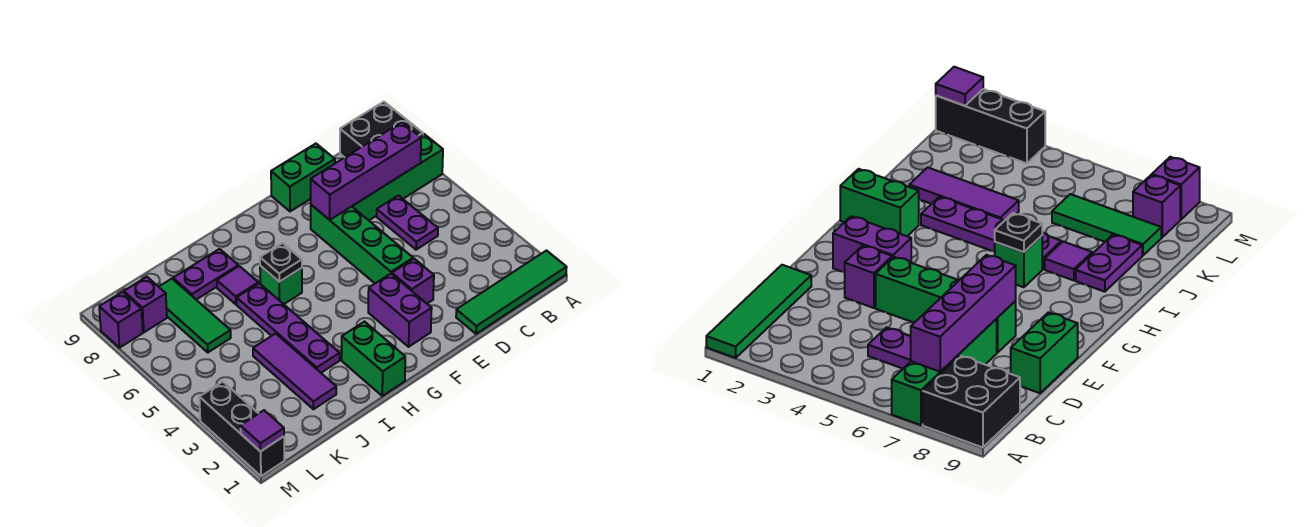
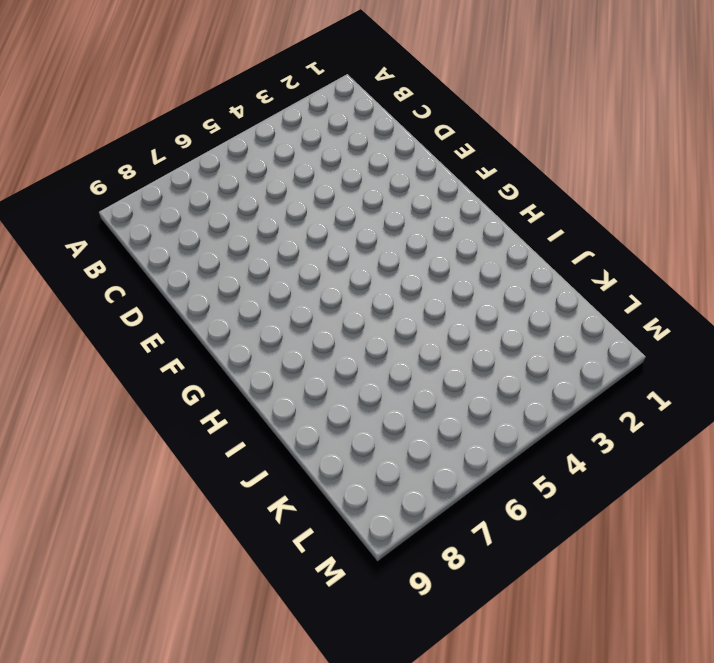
none -> green 1x4 tile [456,251,567,334]
none -> green 1x4 brick [352,134,443,220]
none -> black 2x2 brick [340,102,423,157]

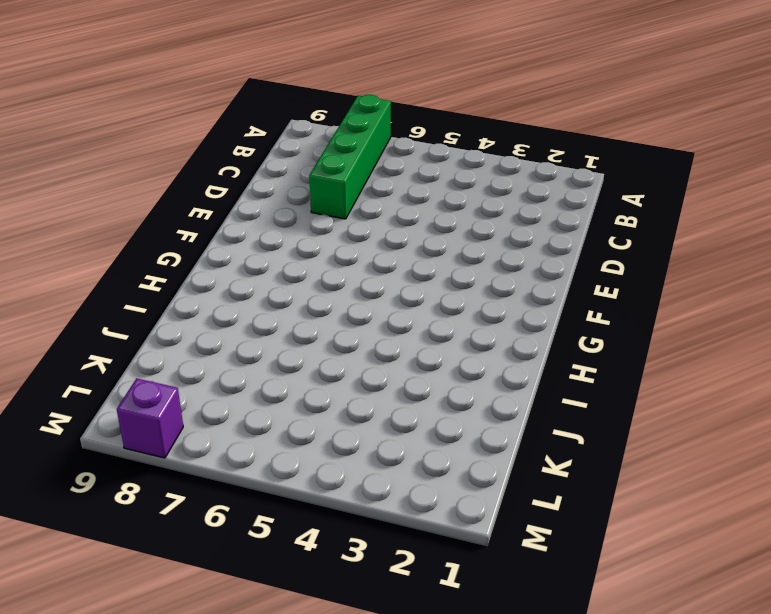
none -> green 1x4 tile [456,251,567,334]
none -> black 2x2 brick [340,102,423,157]
none -> purple 1x2 plate [377,195,438,250]

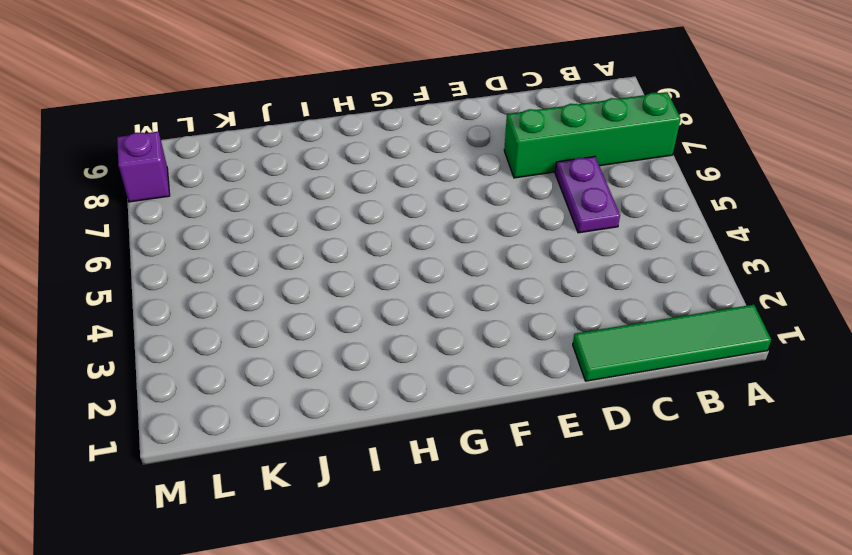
none -> black 2x2 brick [340,102,423,157]
none -> green 1x2 brick [271,144,335,211]
none -> purple 1x1 brick [392,259,434,304]

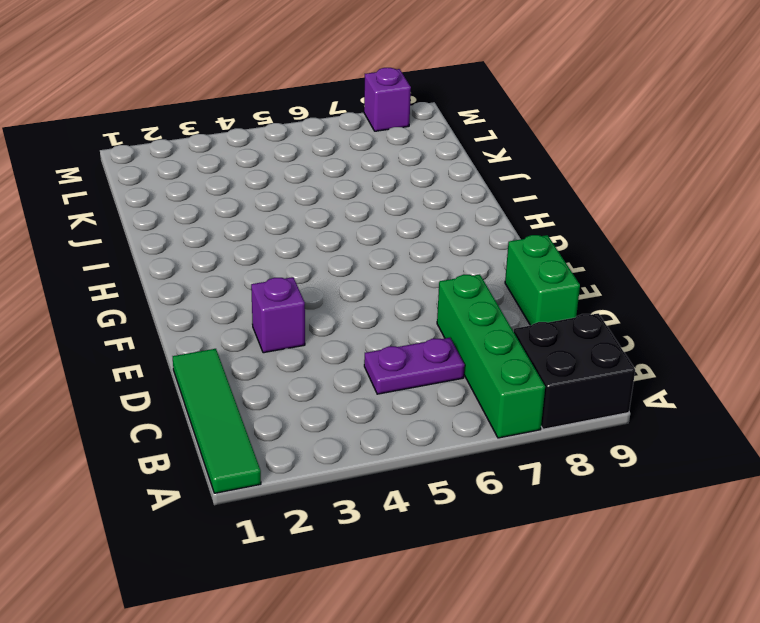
none -> green 1x4 brick [311,205,413,283]
none -> purple 1x2 brick [368,274,432,347]
none -> green 1x2 brick [342,322,405,396]

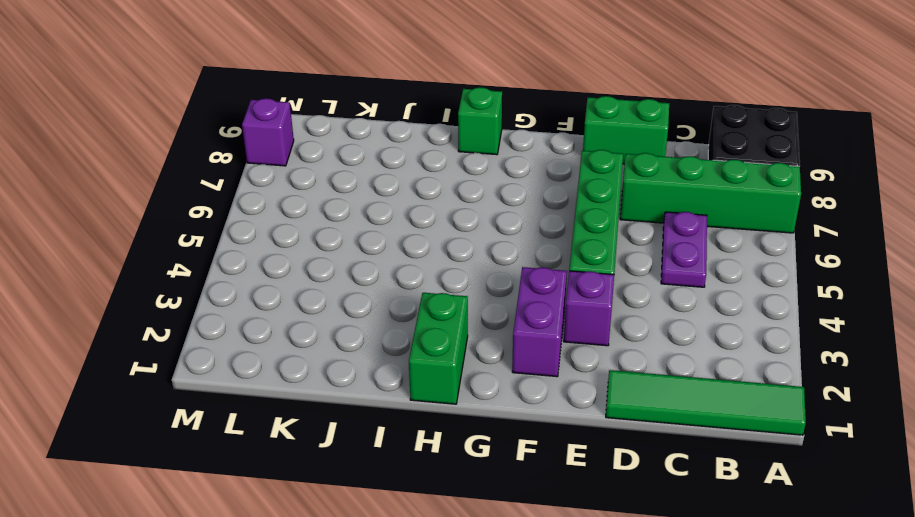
green 1x1 brick [458,87,502,155] -> green 1x1 brick moved to [260,266,302,304]
none -> purple 1x4 plate [237,283,340,373]
none -> purple 1x1 tile [217,266,258,304]
none -> purple 1x2 plate [173,249,238,300]

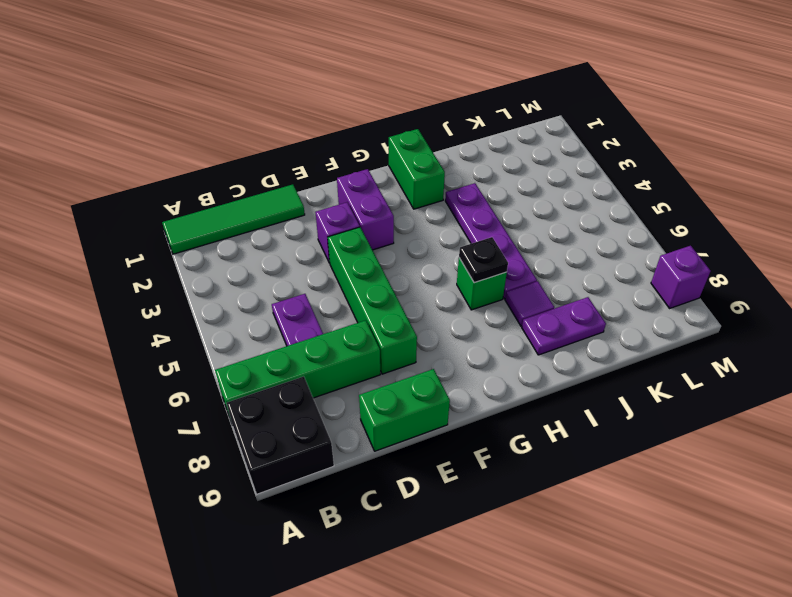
none -> purple 1x3 tile [253,334,336,409]
none -> green 1x3 tile [159,279,231,352]
none -> purple 1x1 brick [124,277,167,332]

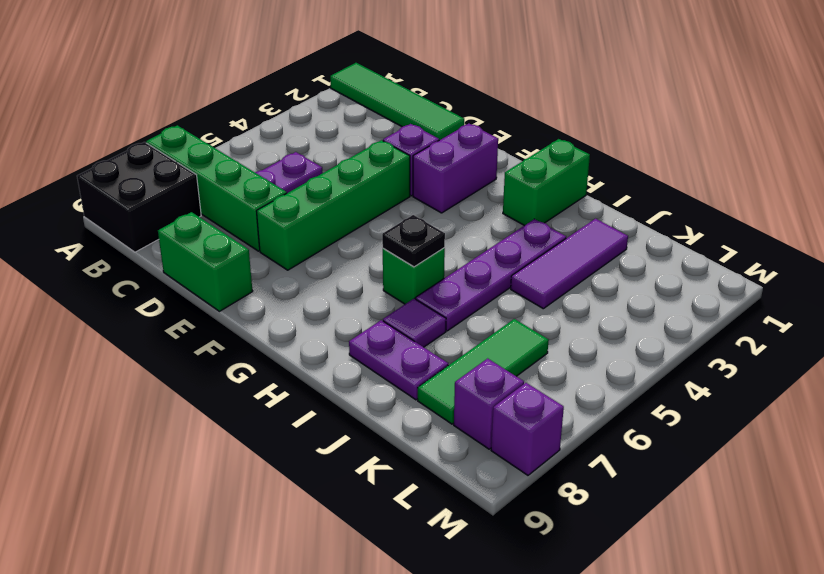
none -> black 1x3 brick [199,382,284,476]
none -> purple 1x4 brick [311,122,421,220]
none -> purple 1x1 tile [240,410,284,452]

